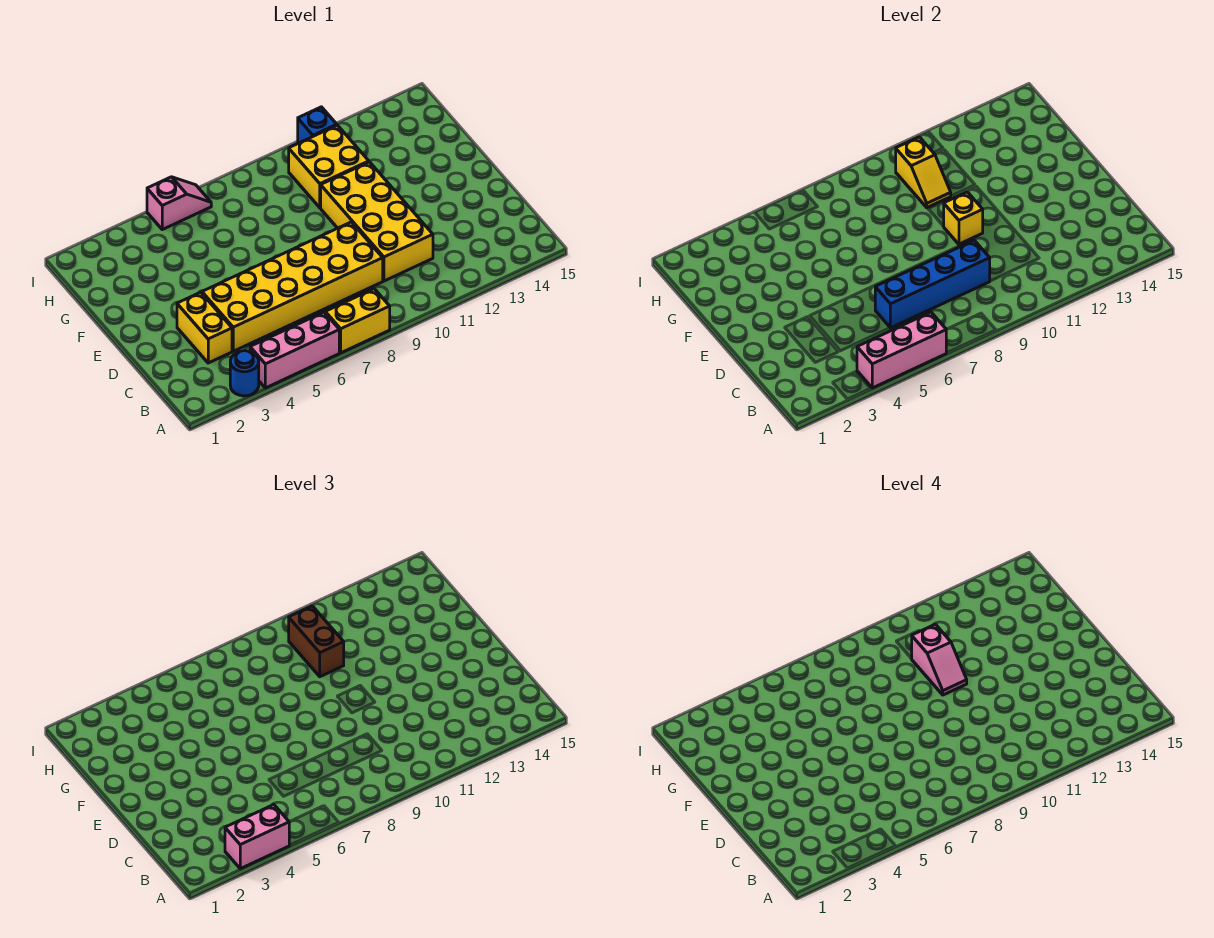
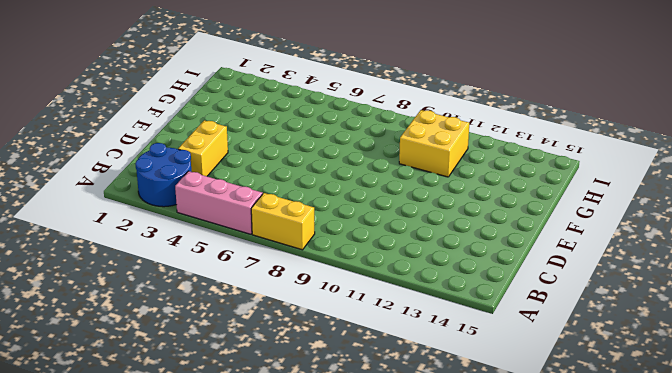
blue 2x2 round brick [135,143,191,207] -> blue 1x1 round brick [230,351,259,396]
none -> yellow 2x6 brick [202,222,383,351]
none -> yellow 2x4 brick [321,162,433,281]
none -> pink 1x2 slope [147,177,211,230]

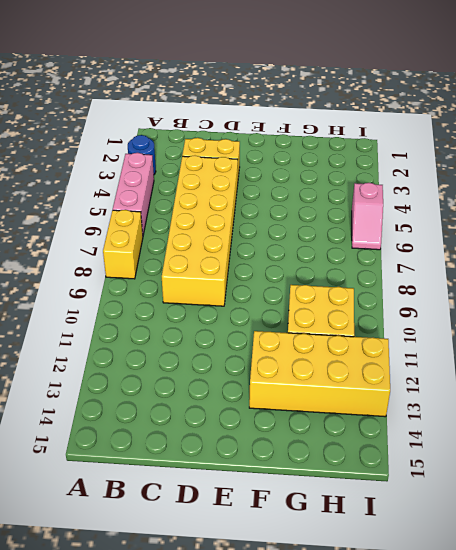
yellow 2x4 brick [249,331,390,417] -> yellow 2x4 brick moved to [321,162,433,281]
none -> blue 1x1 brick [298,107,337,143]
none -> pink 1x3 brick [857,312,946,388]
none -> blue 1x4 brick [875,240,990,328]

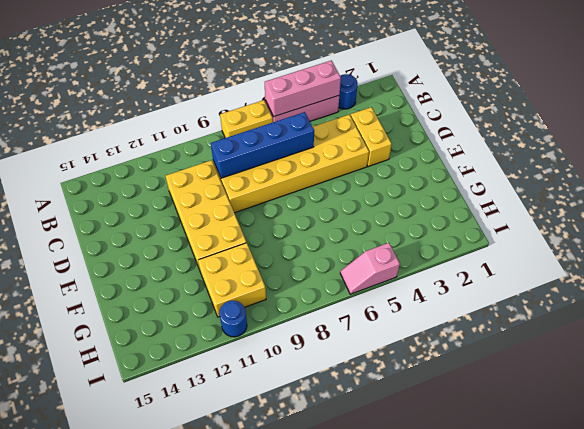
blue 1x1 round brick [219,301,247,337] -> blue 1x1 brick [298,107,337,143]
none -> yellow 1x1 brick [944,192,983,244]
none -> yellow 1x2 slope [896,137,951,208]
none -> pink 1x2 brick [225,805,289,869]

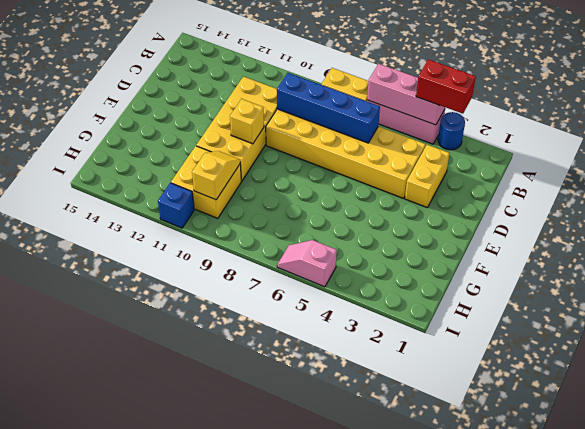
red 1x2 brick [416,59,476,114] -> pink 1x2 brick [225,805,289,869]
none -> brown 1x2 brick [289,606,344,677]
none -> pink 1x2 slope [912,624,967,695]

